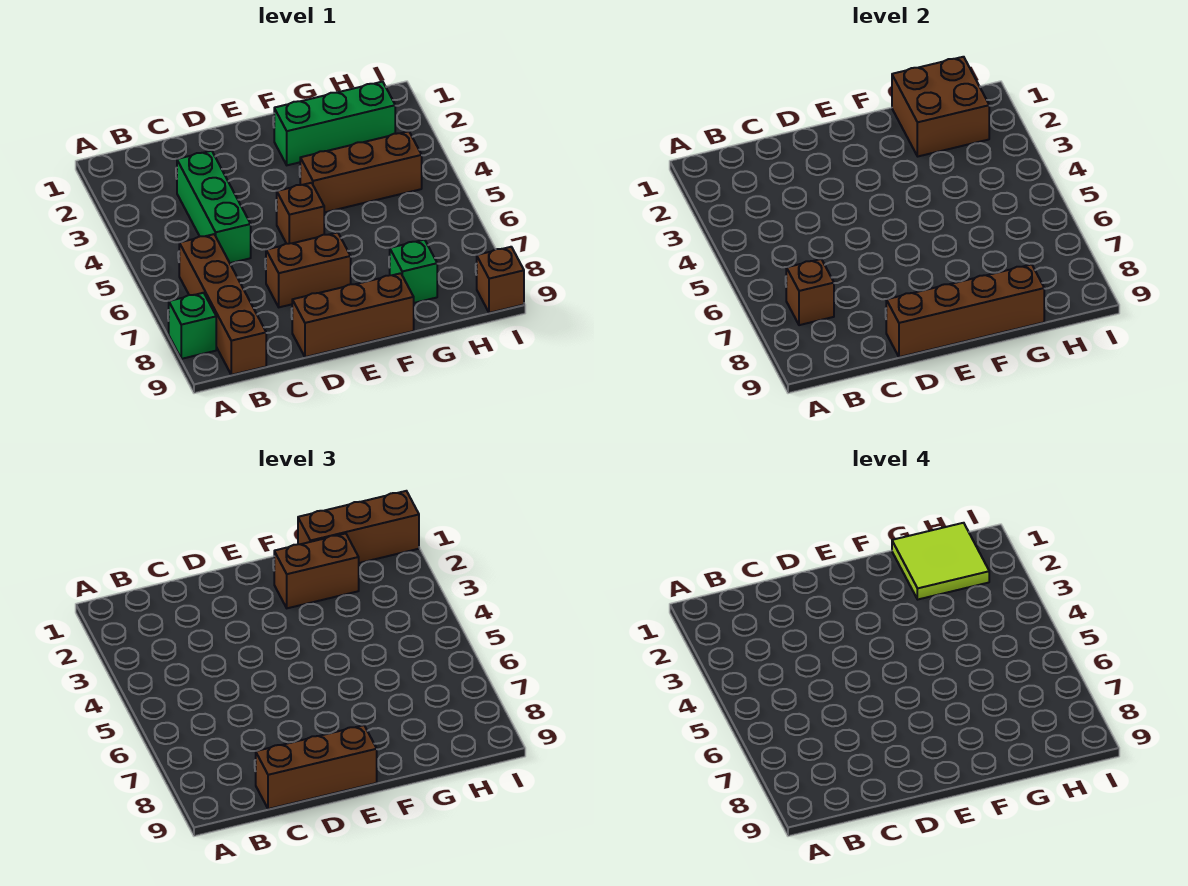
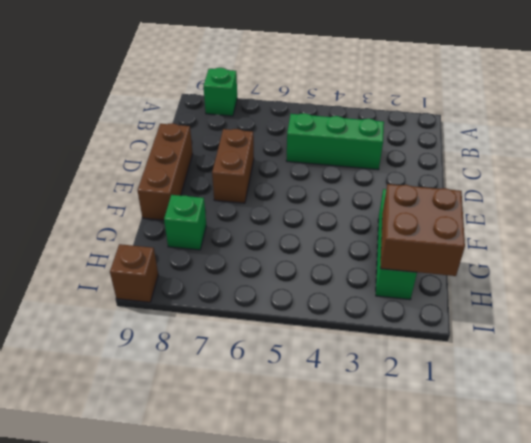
none -> brown 1x4 brick [179,234,266,375]
none -> brown 1x1 brick [277,183,324,244]
none -> brown 1x3 brick [300,131,422,212]

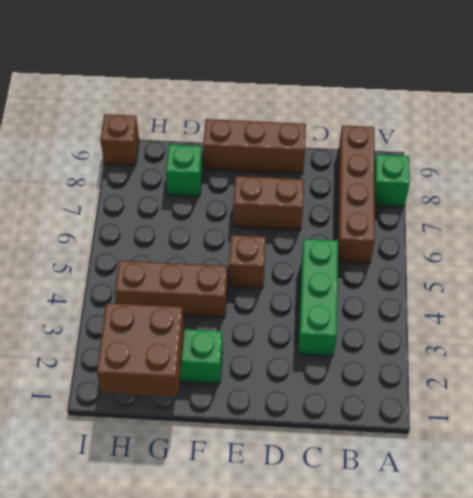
none -> brown 1x1 brick [786,259,834,325]
none -> brown 1x4 brick [886,264,1044,357]
none -> brown 1x3 brick [256,725,377,809]

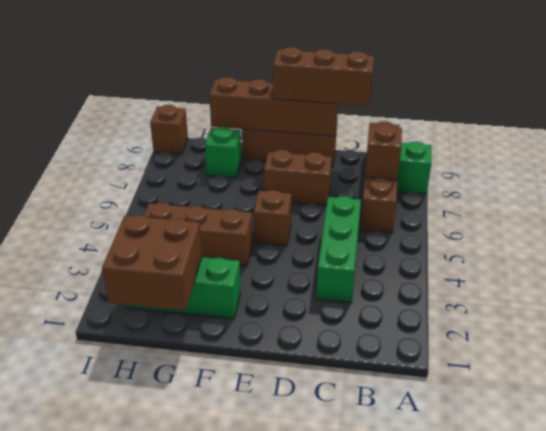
none -> brown 1x2 brick [274,533,359,608]
none -> brown 1x3 brick [298,491,419,563]
none -> lime 2x2 tile [892,523,989,599]

